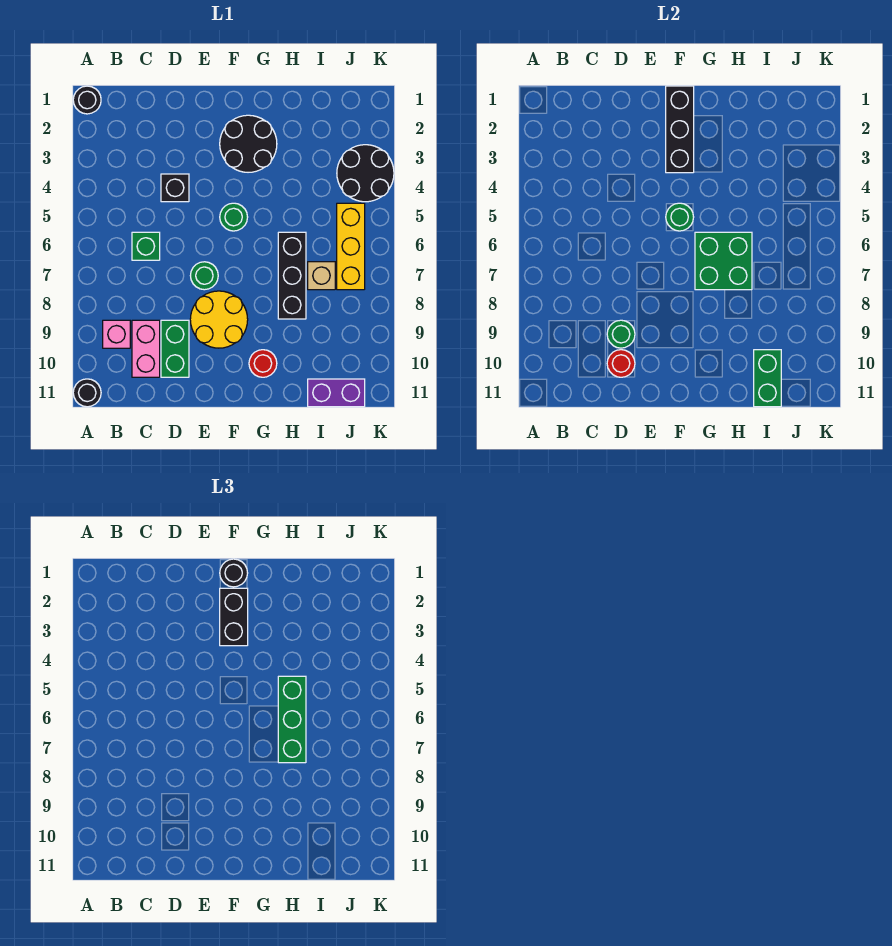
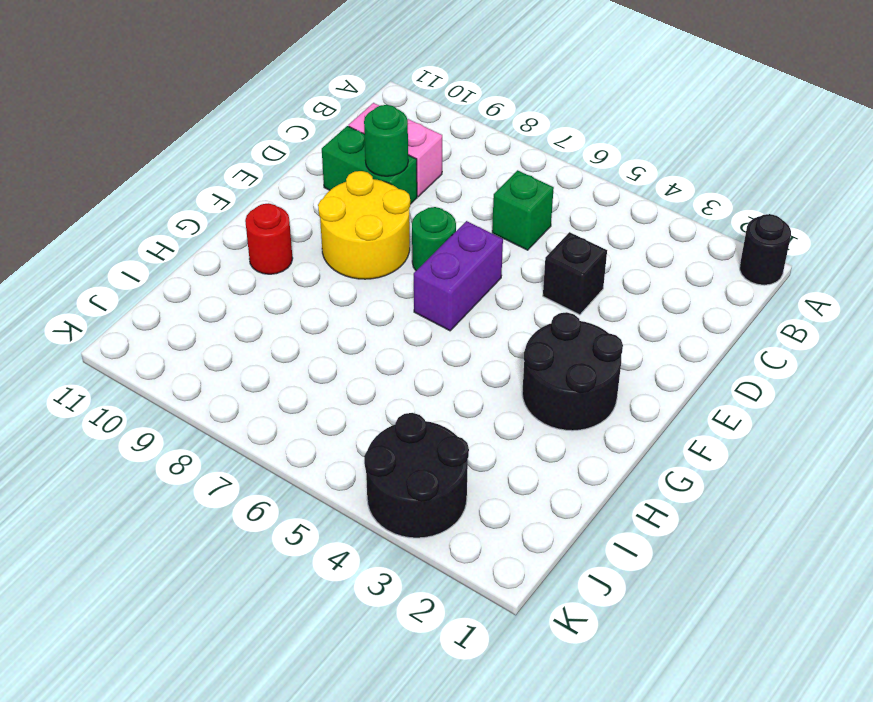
purple 1x2 brick [414,221,503,331] -> purple 1x2 brick moved to [308,379,365,407]
none -> black 1x1 round brick [73,379,101,407]
none -> pink 1x1 brick [103,320,130,348]
none -> green 1x1 round brick [220,203,248,231]

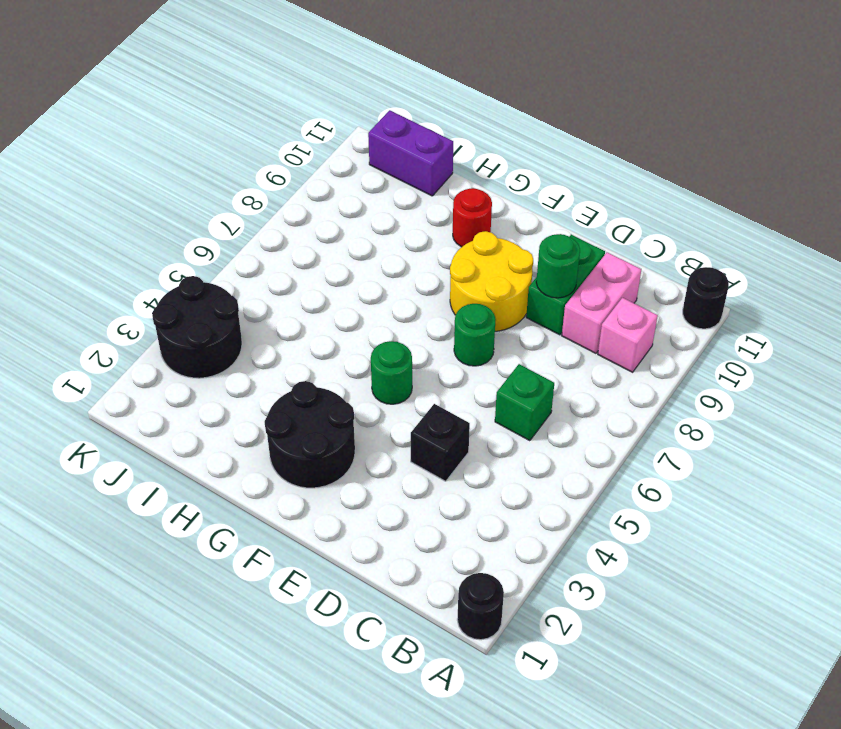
none -> black 1x3 brick [278,232,306,319]
none -> tan 1x1 brick [308,262,335,290]
none -> yellow 1x3 brick [337,203,365,290]

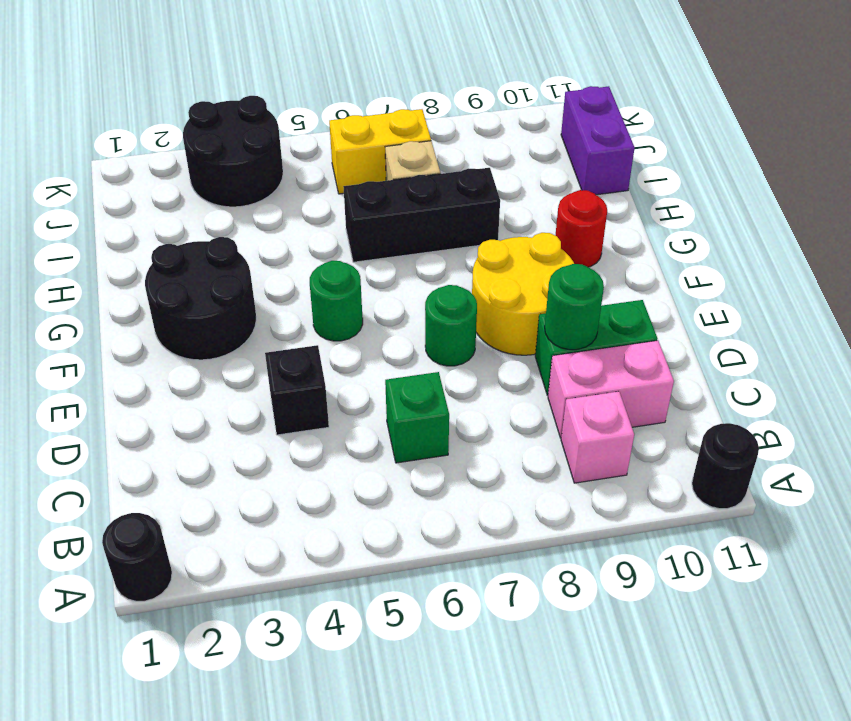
yellow 1x2 brick [329,109,431,194] -> yellow 1x3 brick [337,203,365,290]
none -> red 1x1 round brick [607,350,635,377]
none -> black 1x3 brick [666,86,694,173]
none -> green 1x1 round brick [666,203,694,231]

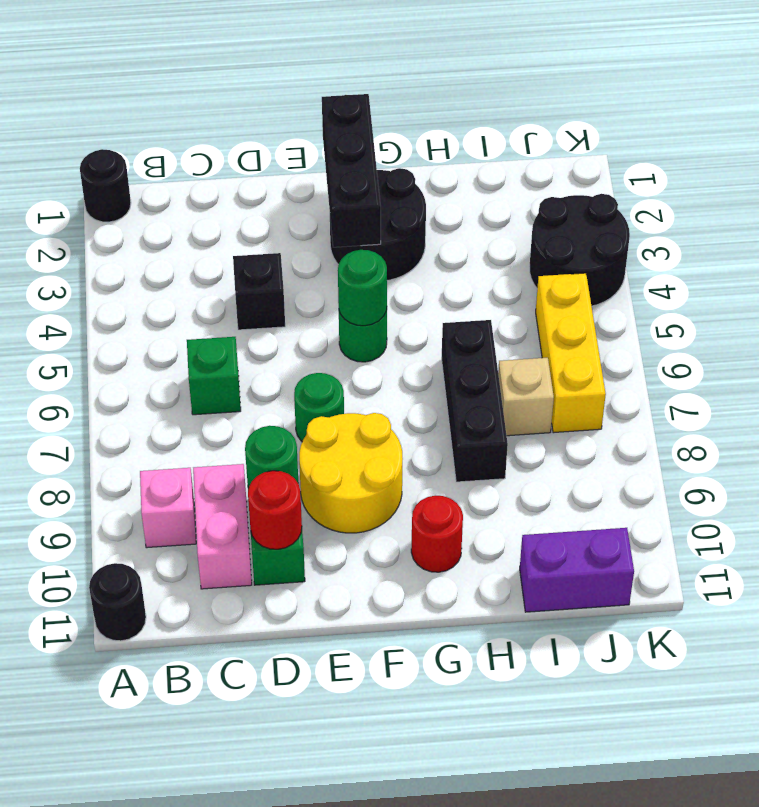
none -> green 2x2 brick [695,232,752,290]
none -> green 1x2 brick [754,350,781,407]
none -> black 1x1 round brick [220,559,248,587]

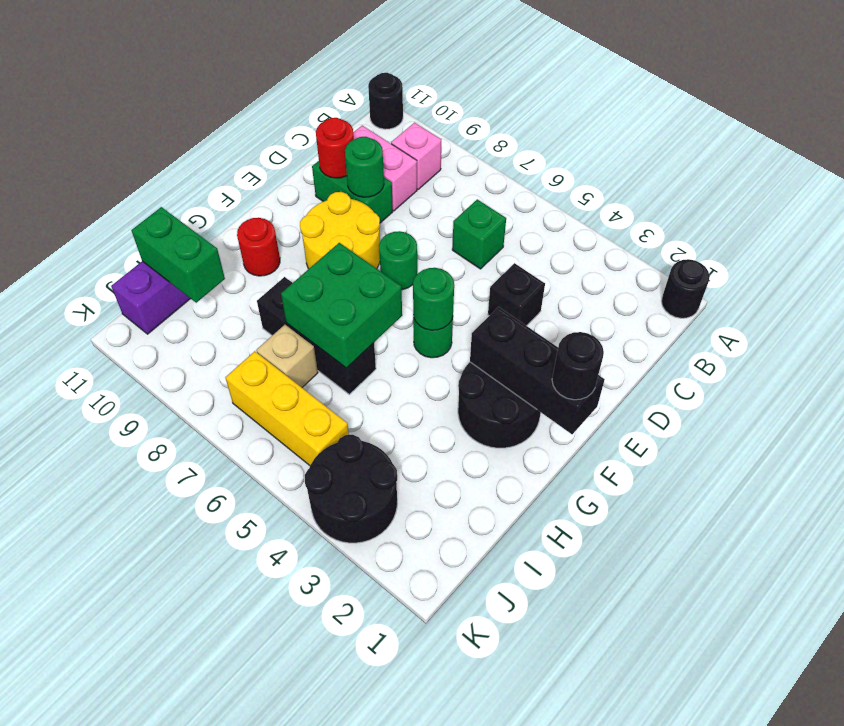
none -> black 1x2 brick [220,588,248,646]
none -> green 1x3 brick [278,676,306,763]

